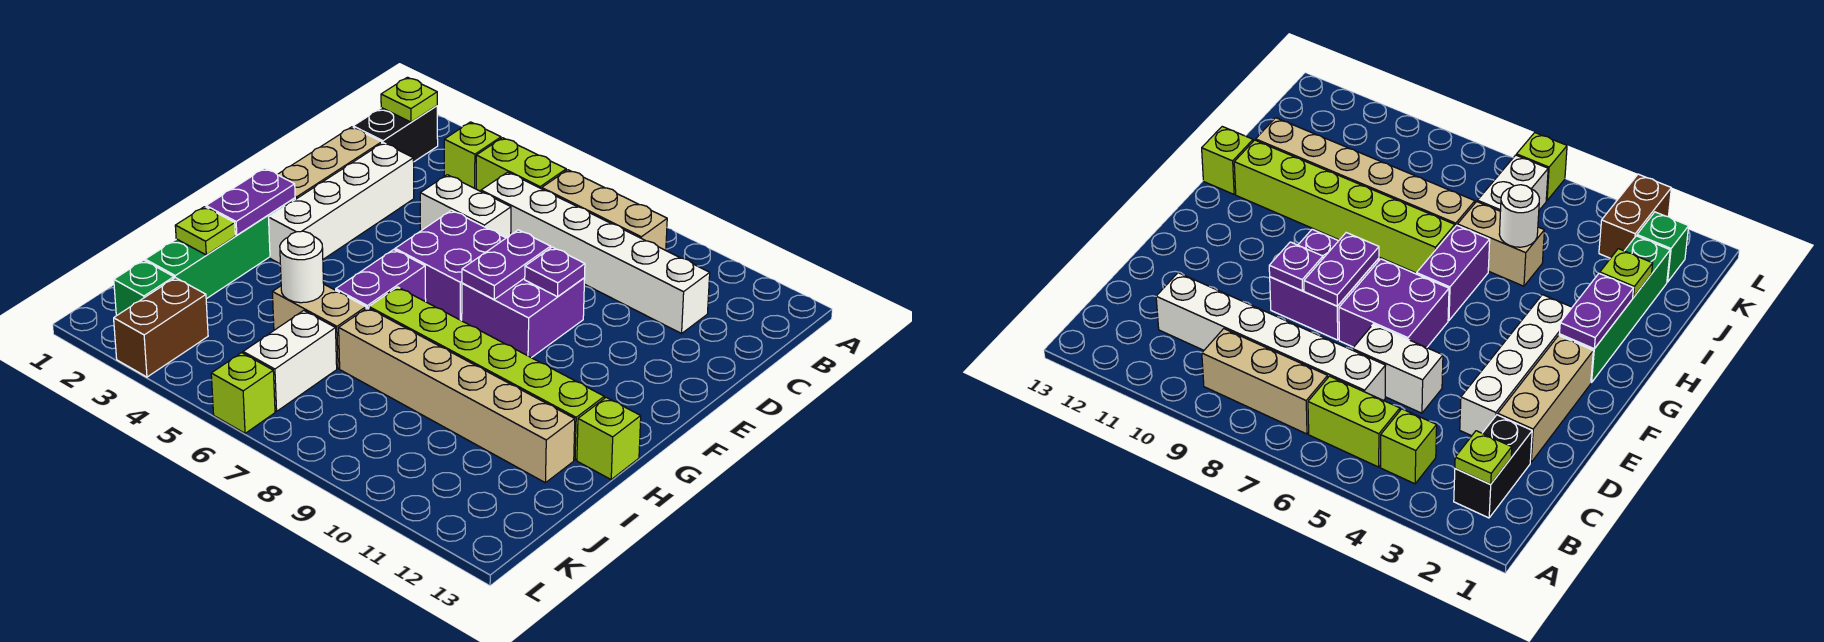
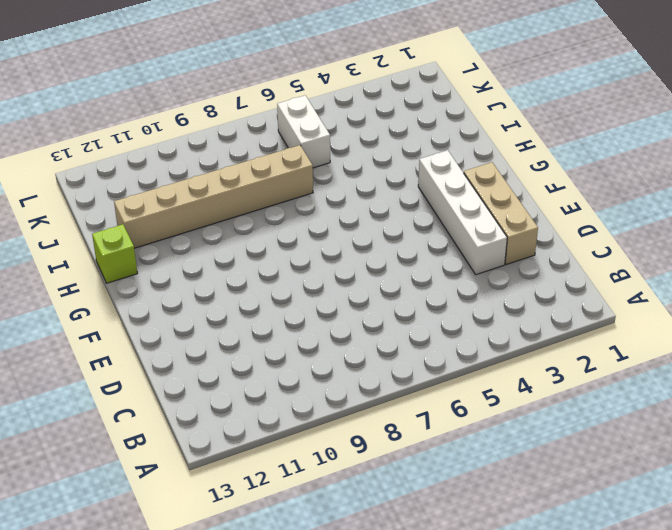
none -> black 1x2 brick [353,106,438,162]
none -> lime 1x1 brick [444,122,501,189]
none -> lime 1x2 brick [476,138,566,191]

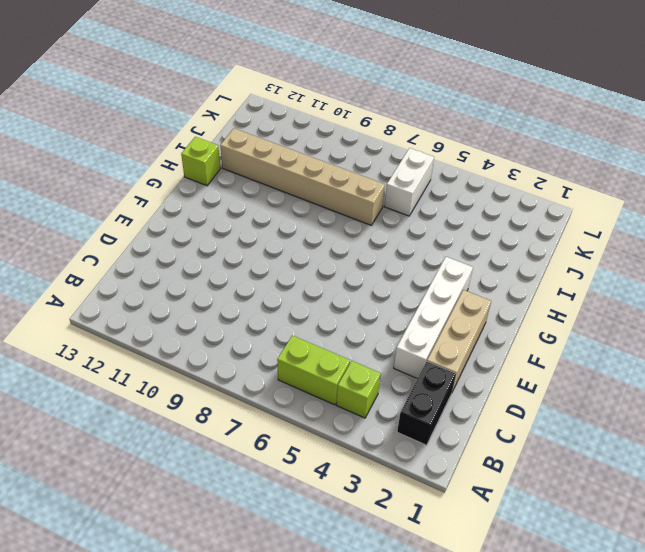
none -> tan 1x3 brick [542,170,667,250]
none -> white 1x6 brick [481,172,710,334]
none -> white 1x2 brick [420,175,511,238]

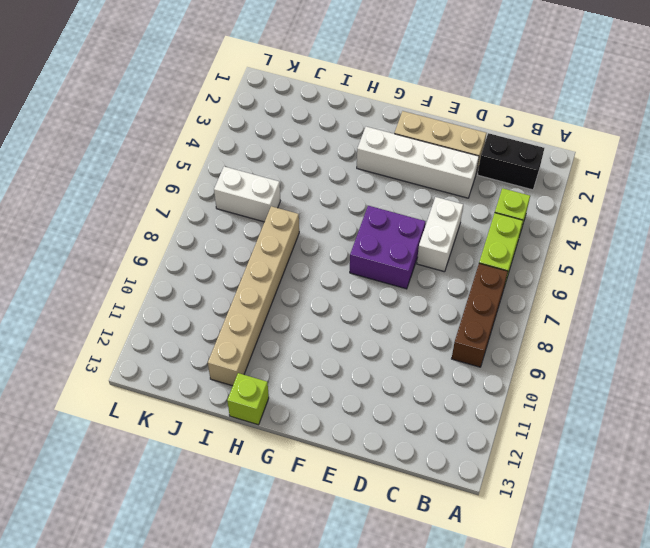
brown 1x3 brick [452,263,508,367] -> tan 1x3 brick [542,170,667,250]
none -> white 1x6 brick [481,172,710,334]
none -> purple 2x2 brick [462,278,585,358]
none -> green 1x4 brick [145,198,295,299]

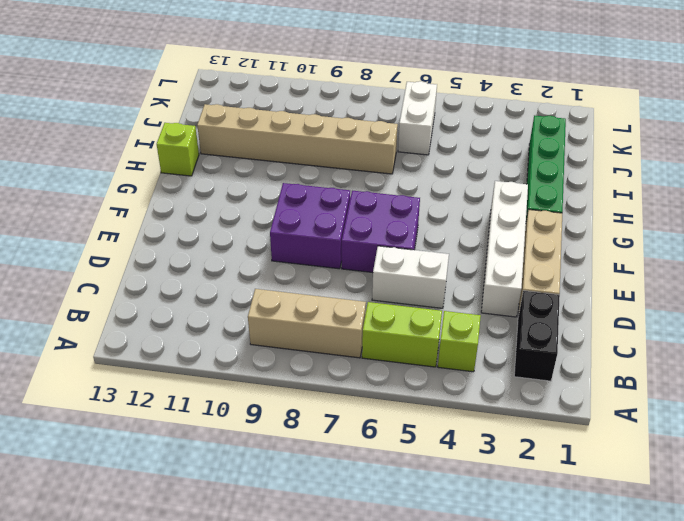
none -> white 1x6 brick [481,172,710,334]
none -> purple 1x2 brick [336,249,426,308]
none -> lime 1x6 brick [369,287,604,460]

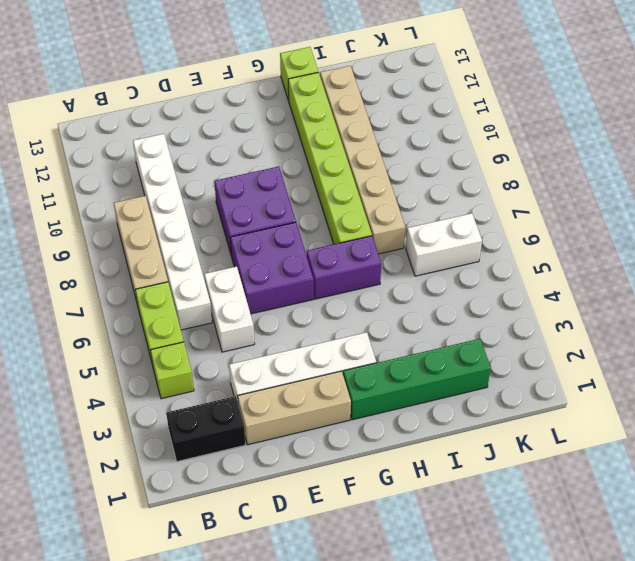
none -> tan 1x2 brick [272,284,366,368]
none -> green 1x1 brick [114,260,174,316]
none -> brown 1x2 brick [114,278,208,377]

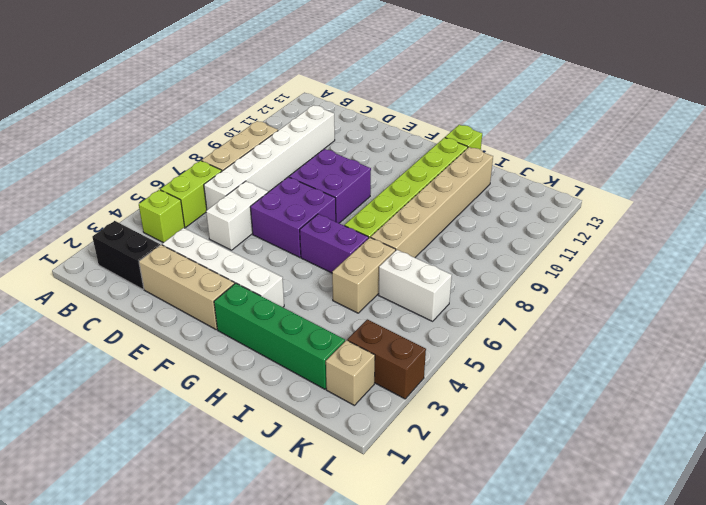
tan 1x1 brick [326,340,375,405] -> green 1x1 brick [114,260,174,316]
none -> lime 1x1 brick [211,353,275,433]
none -> lime 1x1 plate [381,77,437,122]
none -> purple 1x2 plate [462,230,551,299]

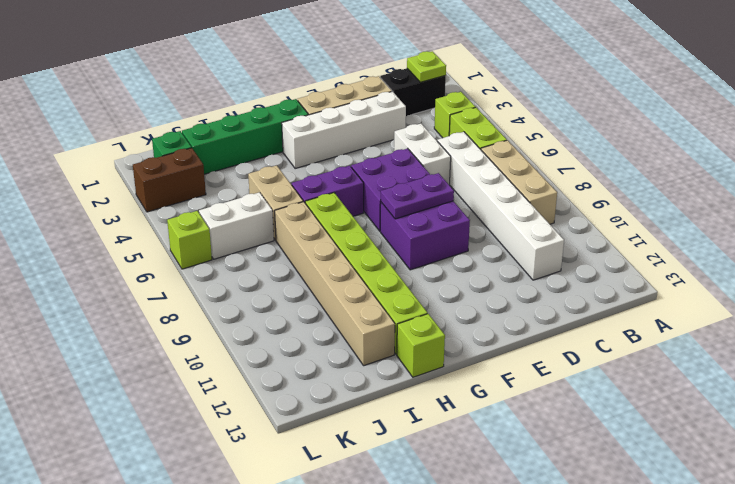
none -> purple 1x1 plate [525,247,585,297]
none -> purple 1x2 plate [206,168,295,235]
none -> lime 1x1 plate [175,207,235,255]

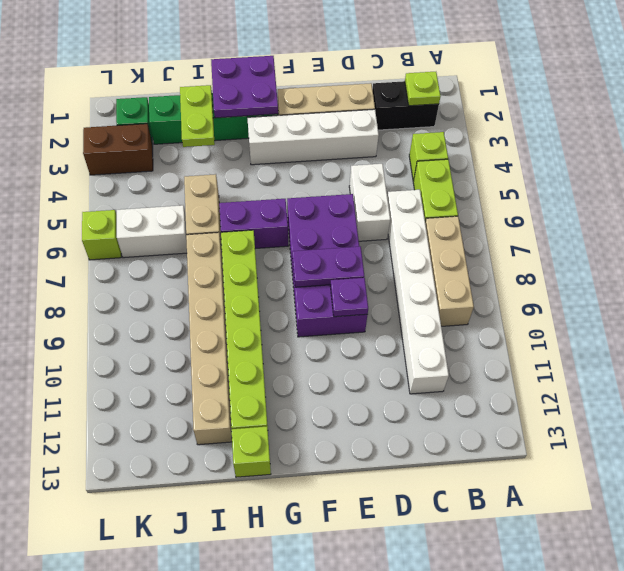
purple 2x2 plate [211,56,278,118] -> purple 1x2 plate [206,168,295,235]
lime 1x2 plate [180,85,215,147] -> lime 1x1 plate [175,207,235,255]
none -> white 1x1 round brick [280,231,324,303]

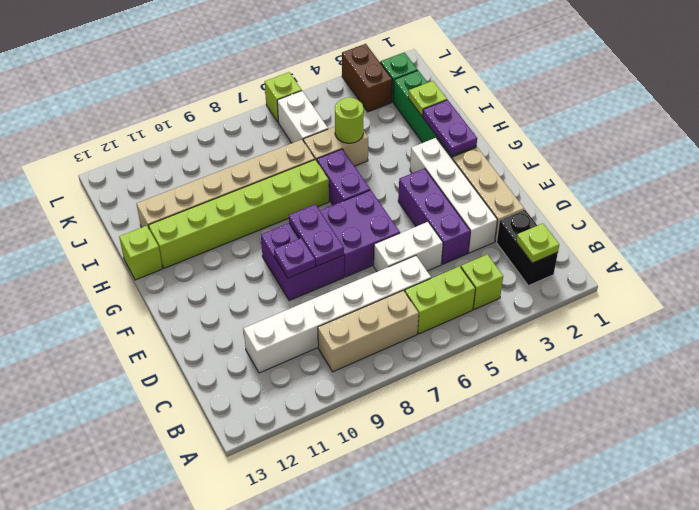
purple 1x3 brick [398,168,470,264] -> none
lime 1x1 round brick [335,97,364,143] -> white 1x1 round brick [280,231,324,303]

